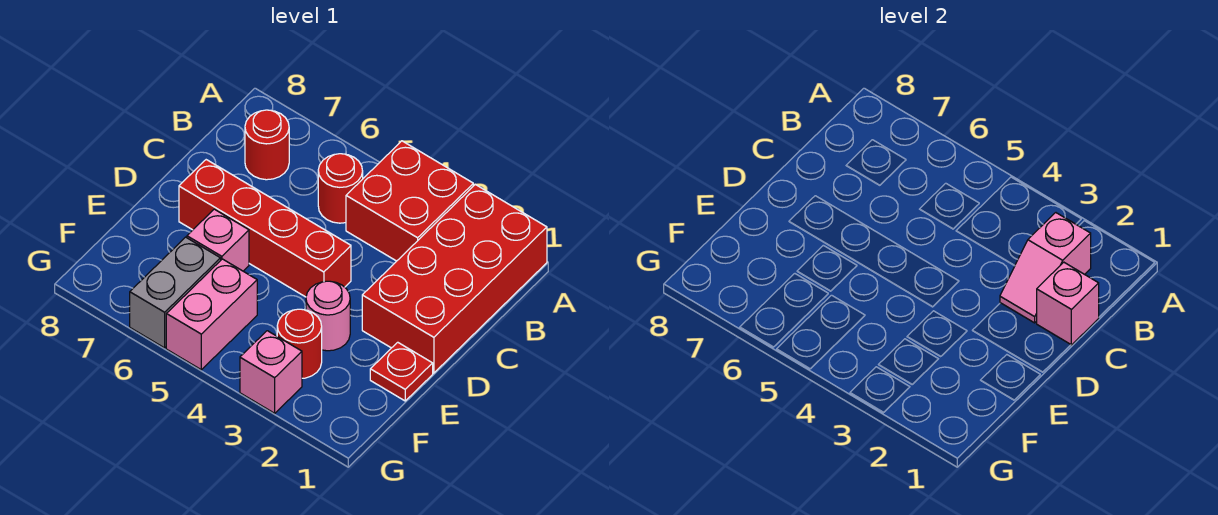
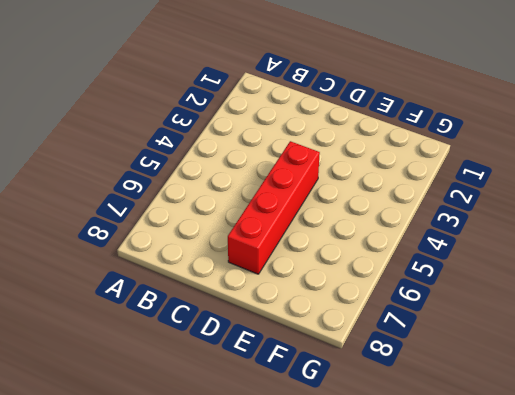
none -> red 2x4 brick [362,185,547,373]
none -> red 2x2 brick [346,141,473,261]
none -> red 1x1 round brick [318,154,363,223]

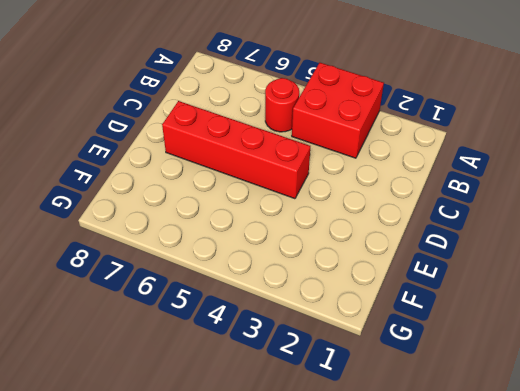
none -> red 2x4 brick [362,185,547,373]
none -> red 1x1 round brick [245,110,289,180]
none -> red 1x1 plate [370,342,433,401]

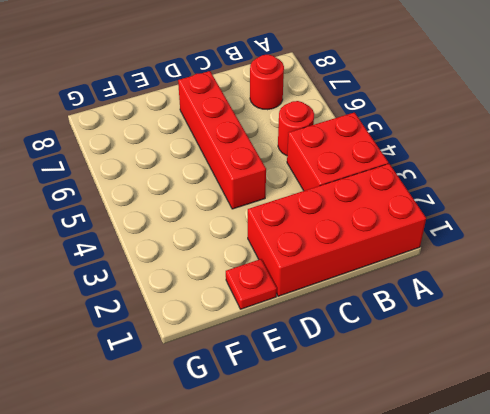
none -> pink 1x1 round brick [306,281,350,351]
none -> pink 1x1 brick [187,209,249,271]
none -> red 1x1 round brick [277,309,322,378]

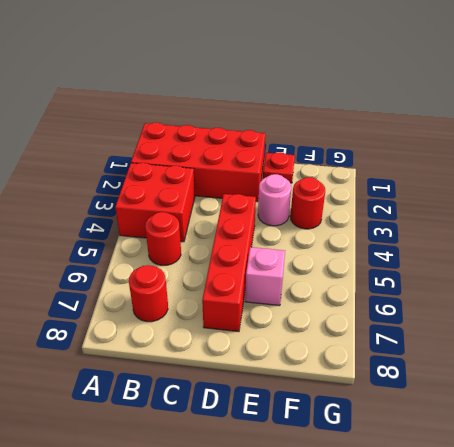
none -> pink 1x2 brick [166,259,257,370]
none -> grey 1x2 brick [130,237,221,348]
none -> pink 1x1 brick [240,331,302,413]

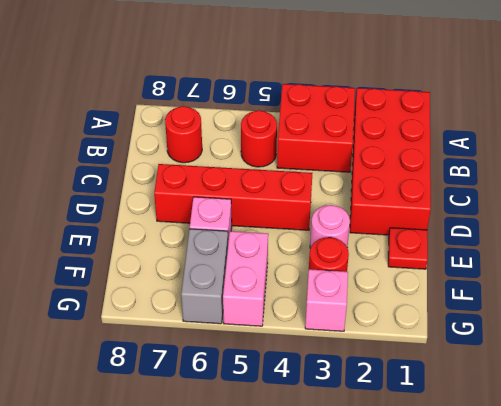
none -> pink 1x2 slope [1000,213,1091,323]
none -> pink 1x1 brick [1037,262,1099,345]

